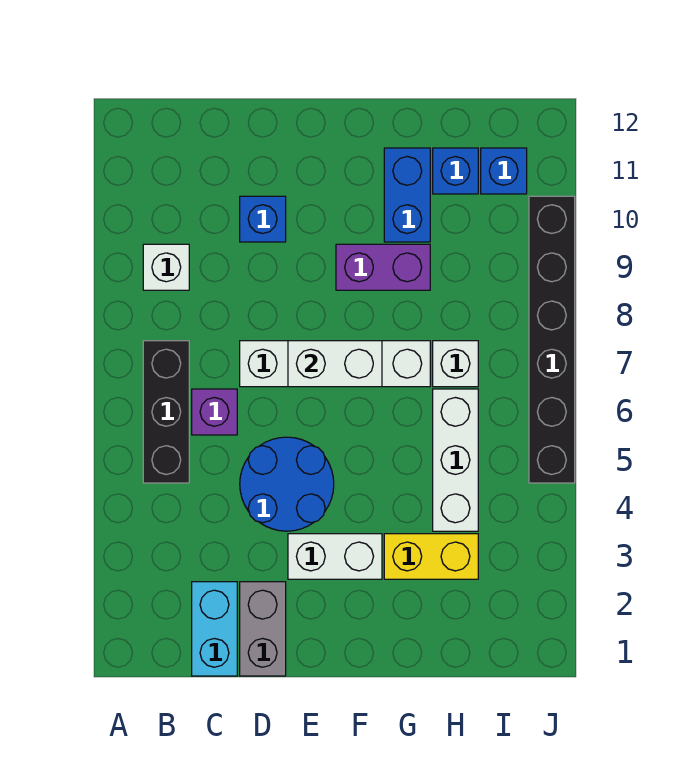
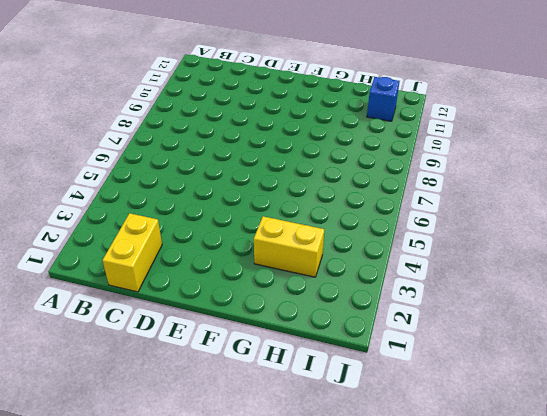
yellow 1x2 brick [103,213,162,292] -> cyan 1x2 brick [192,582,237,676]
none -> black 1x3 brick [143,341,189,483]
none -> white 1x1 brick [143,244,189,290]
none -> purple 1x1 brick [192,389,237,435]

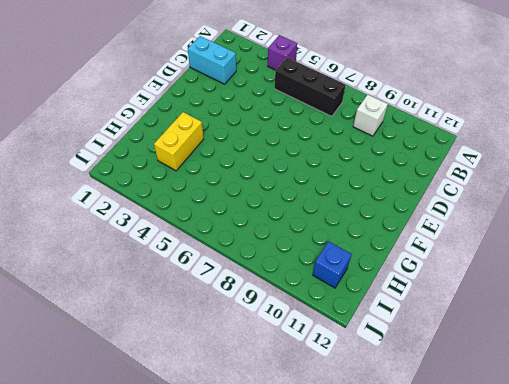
purple 1x1 brick [268,35,297,70] -> purple 1x1 brick moved to [192,389,237,435]
none -> grey 1x2 brick [240,582,286,676]
none -> blue 2x2 round brick [240,437,334,531]
none -> white 1x4 brick [240,341,430,387]

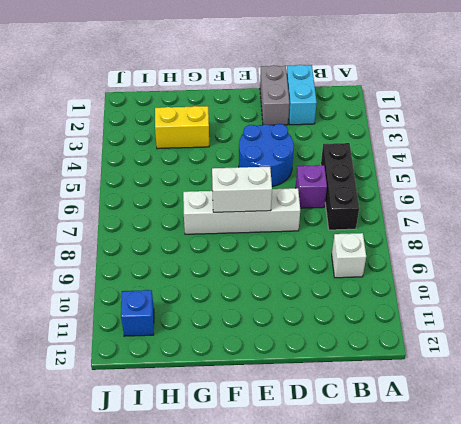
none -> blue 1x1 brick [240,196,286,242]
none -> white 1x2 brick [288,534,382,579]
none -> purple 1x2 brick [336,244,430,290]

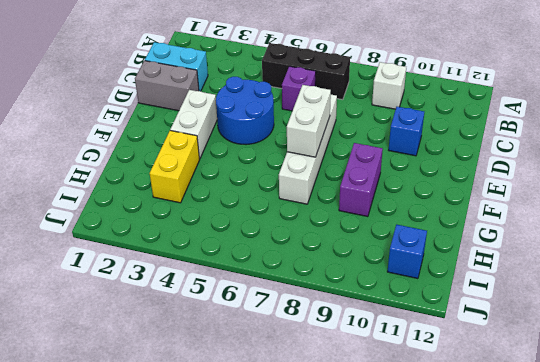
none -> blue 1x2 brick [384,148,430,242]
none -> white 1x3 brick [433,389,478,531]
none -> white 1x1 brick [433,341,478,387]

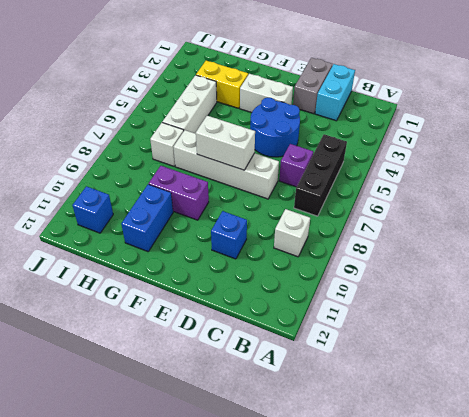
none -> blue 1x1 brick [433,148,478,194]
none -> black 1x6 brick [529,196,575,483]

